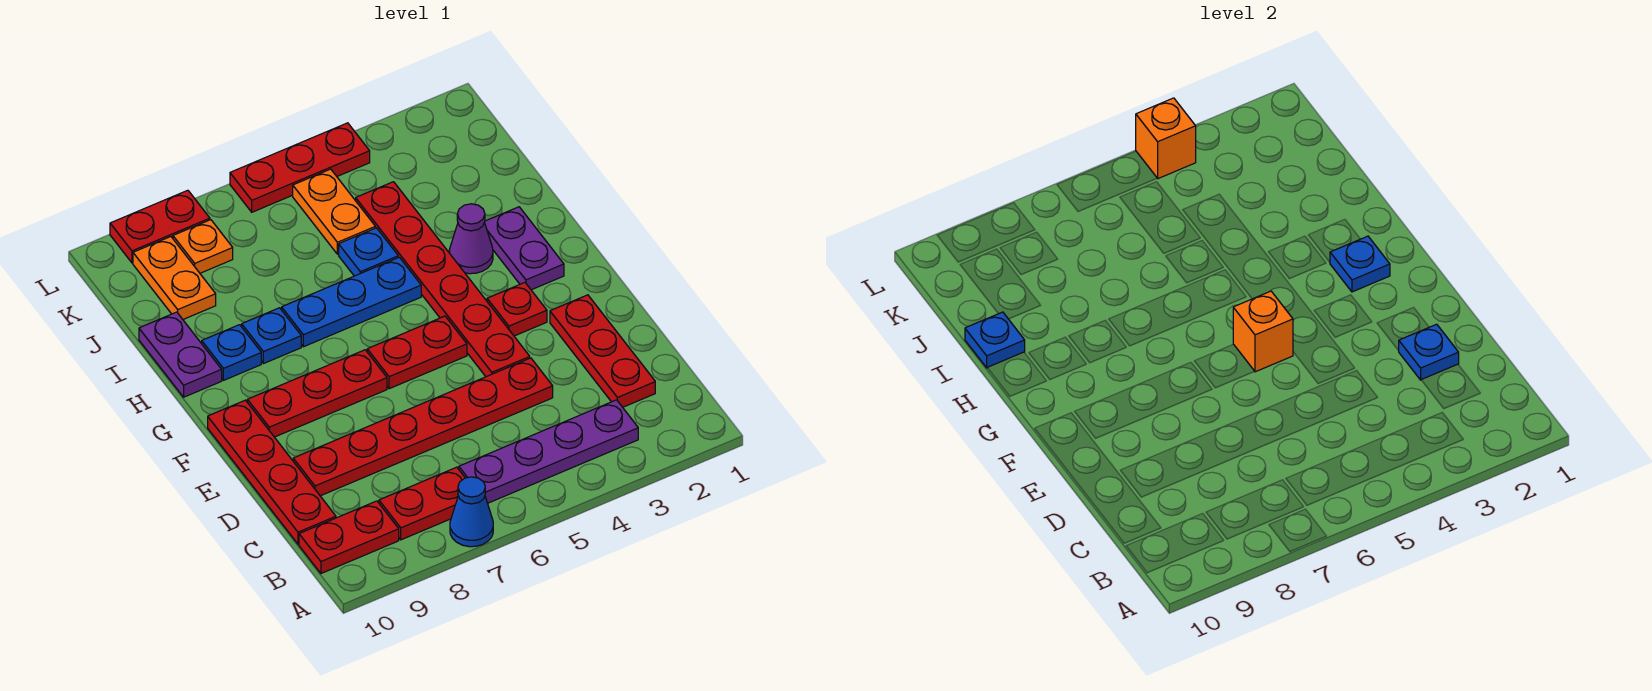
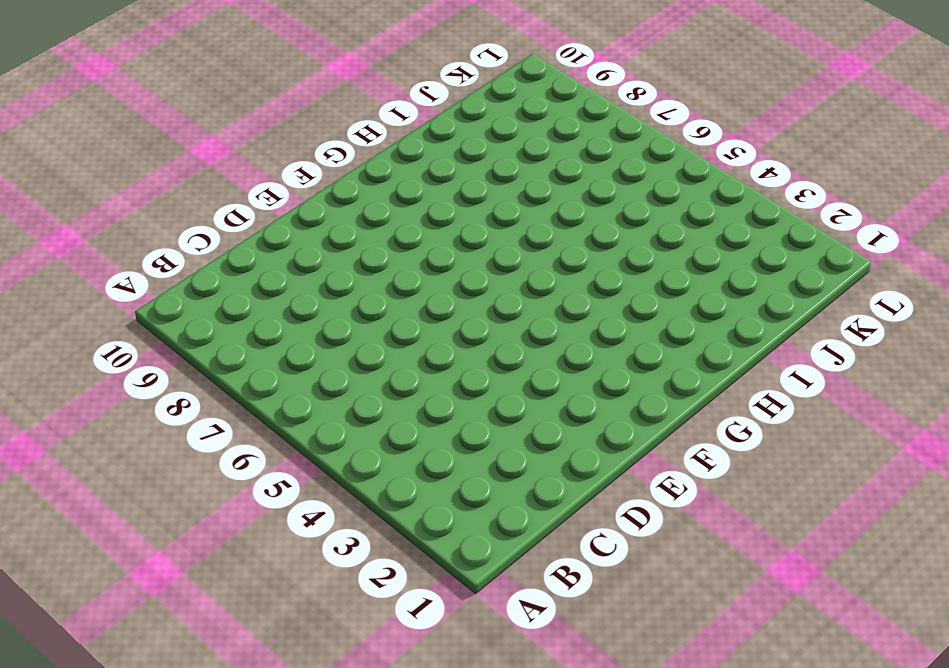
none -> blue 1x1 cone [450,477,493,547]
none -> purple 1x4 plate [459,400,638,503]
none -> red 1x2 plate [379,467,465,540]

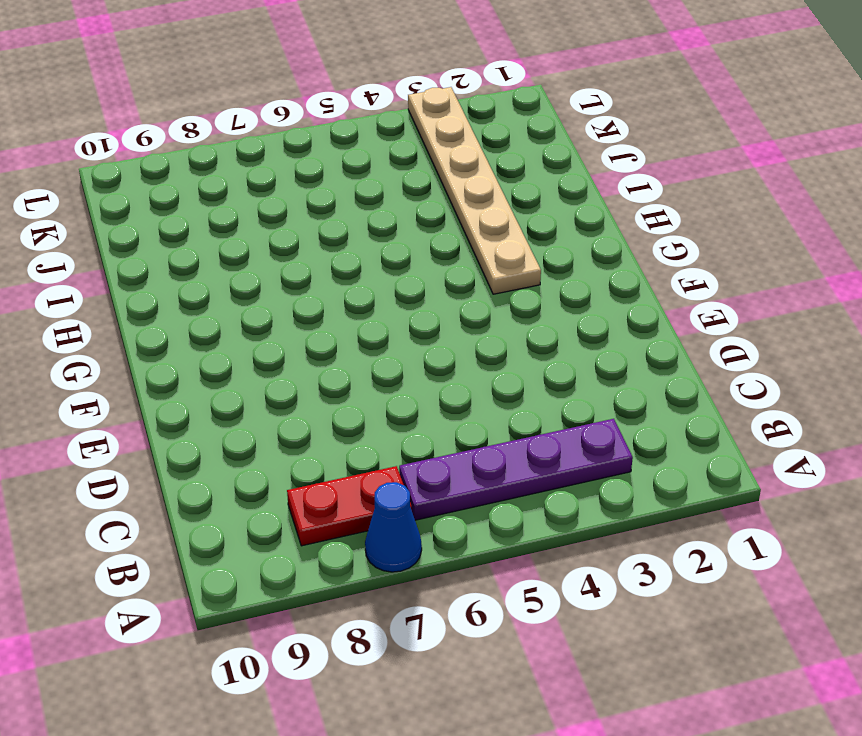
tan 1x6 plate [408,87,541,294] -> purple 1x1 cone [449,204,493,274]
none -> red 1x2 plate [299,501,399,573]
none -> red 1x3 plate [550,295,655,407]
none -> red 1x4 plate [208,400,336,544]

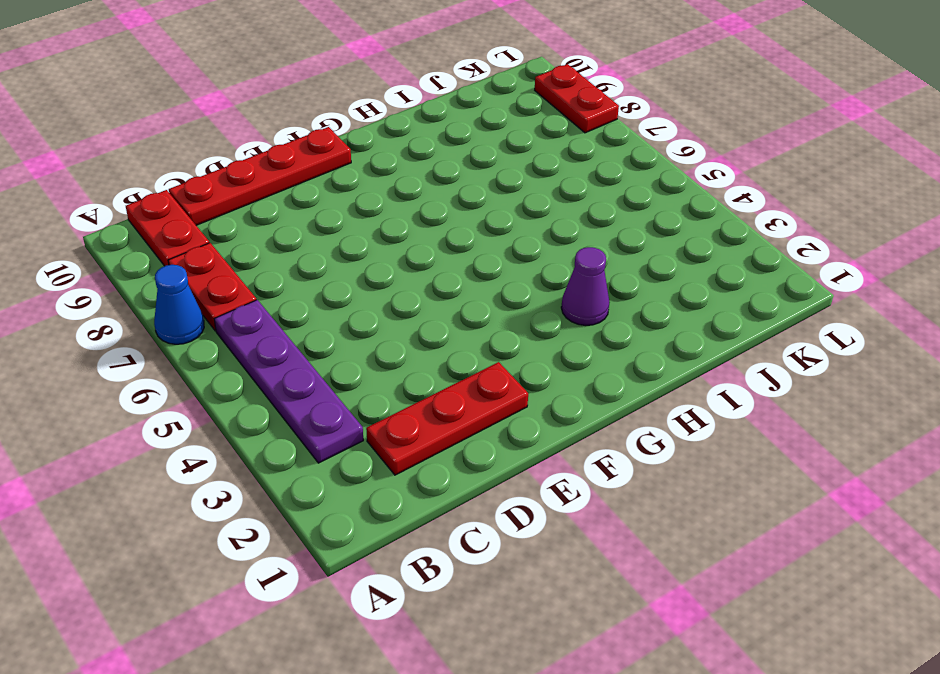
none -> red 1x6 plate [293,358,553,496]
none -> red 1x6 plate [356,182,530,377]
none -> red 1x1 plate [487,282,547,336]

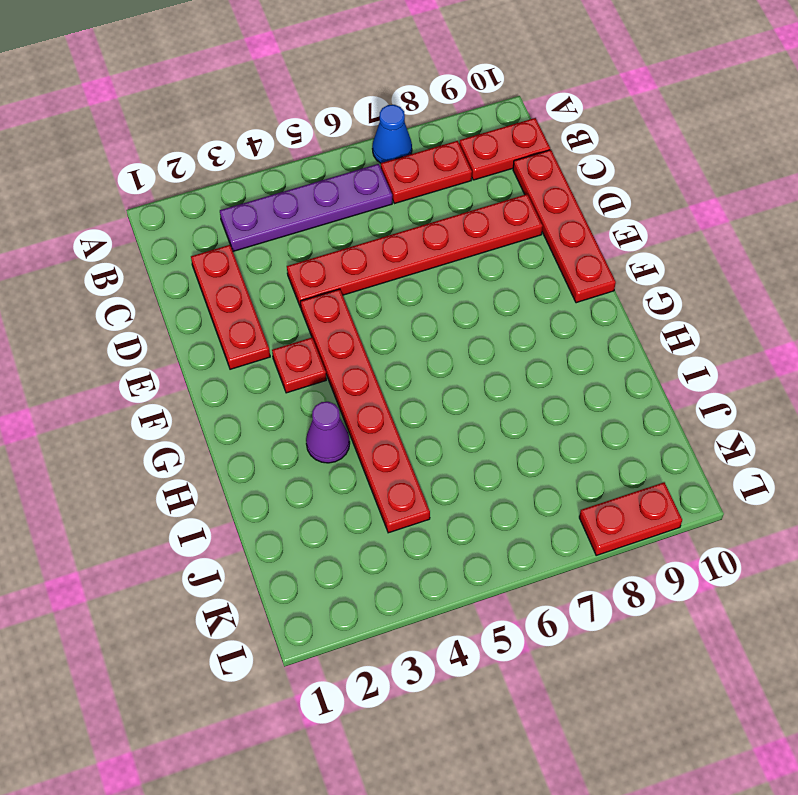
none -> red 1x2 plate [367,316,467,389]
none -> red 1x3 plate [247,350,387,437]
none -> purple 1x2 plate [485,207,564,290]

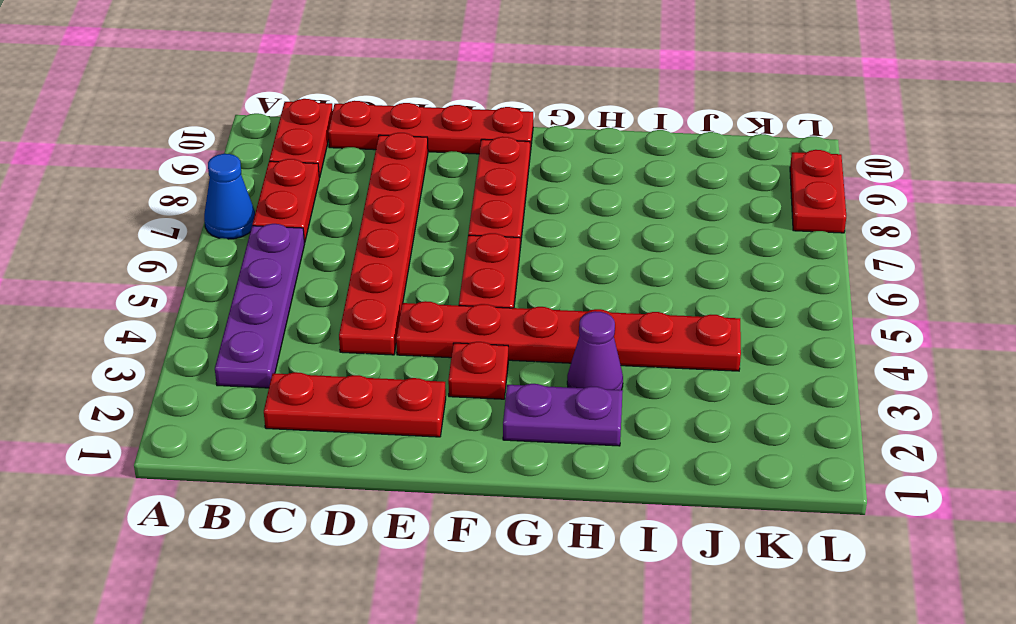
none -> blue 1x3 plate [282,257,421,347]
none -> blue 1x1 plate [242,308,301,364]
none -> blue 1x1 plate [202,325,261,380]

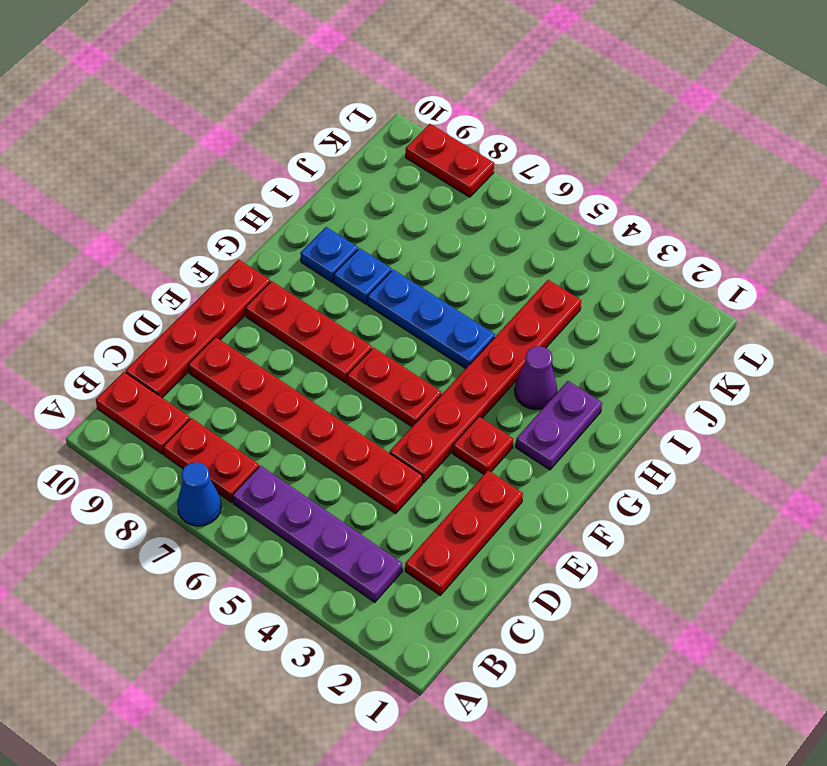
none -> purple 1x2 plate [139,312,222,397]
none -> blue 1x1 plate [339,228,398,276]
none -> orange 1x2 plate [293,169,375,254]

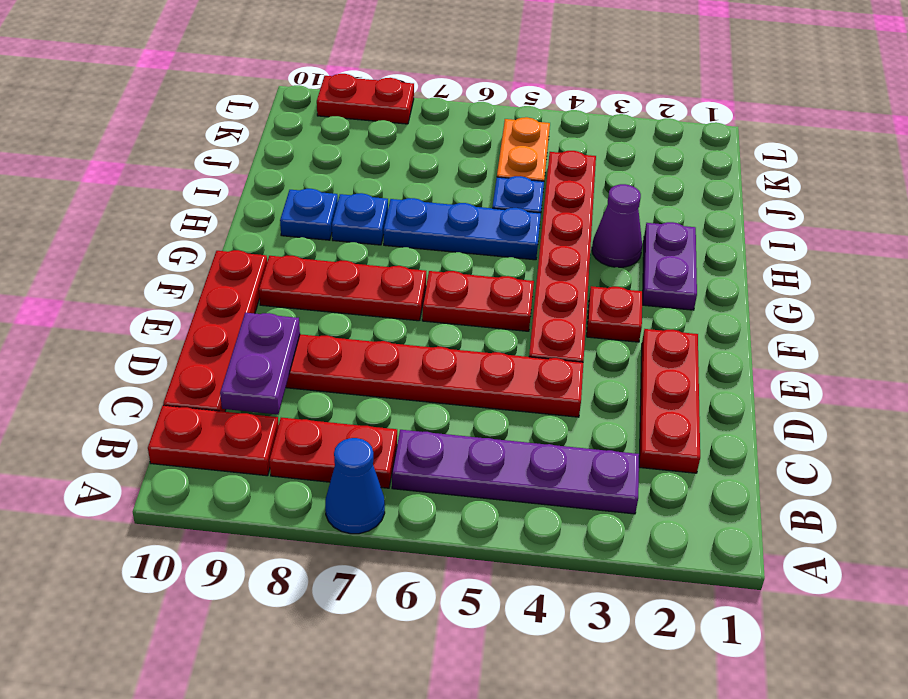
purple 1x2 plate [220,313,300,414] -> purple 1x2 plate moved to [139,312,222,397]
none -> orange 1x2 plate [133,237,216,319]
none -> orange 1x1 plate [173,220,233,273]
none -> red 1x3 plate [230,123,370,212]

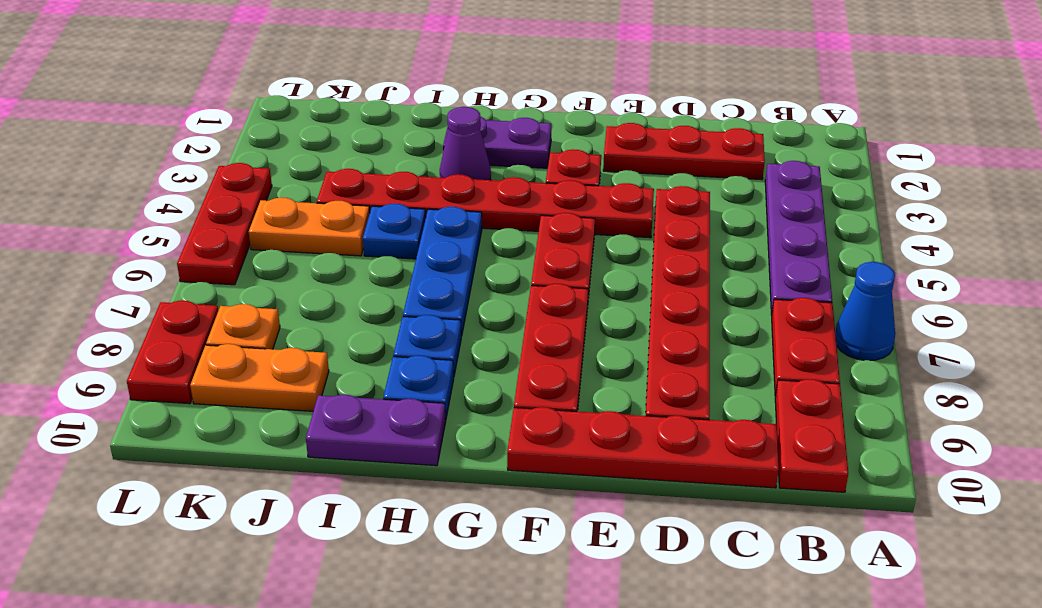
none -> blue 1x1 plate [1398,324,1459,380]
none -> orange 1x1 brick [1233,291,1293,372]
none -> blue 1x1 plate [1330,236,1390,292]

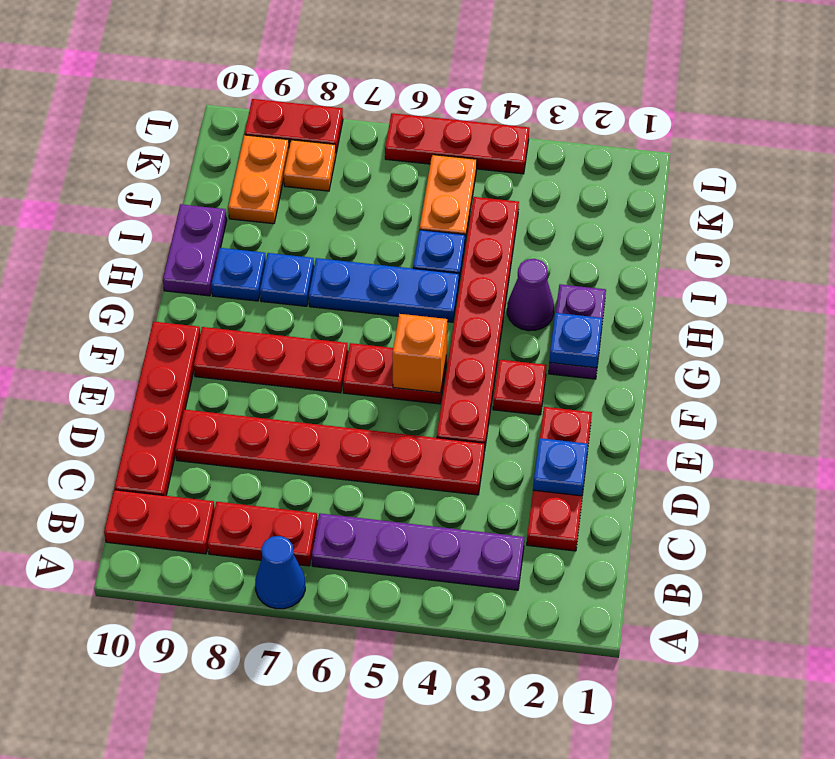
none -> blue 1x1 plate [965,312,1025,368]
none -> orange 1x1 brick [1136,98,1196,179]

